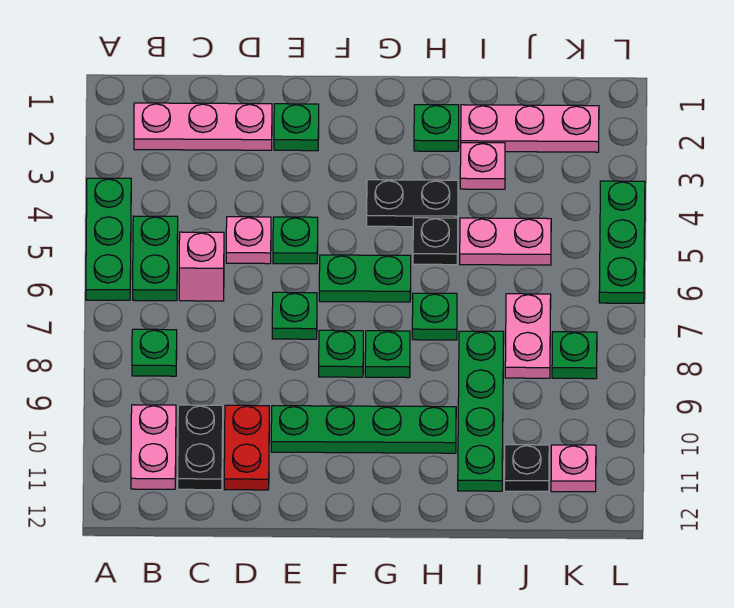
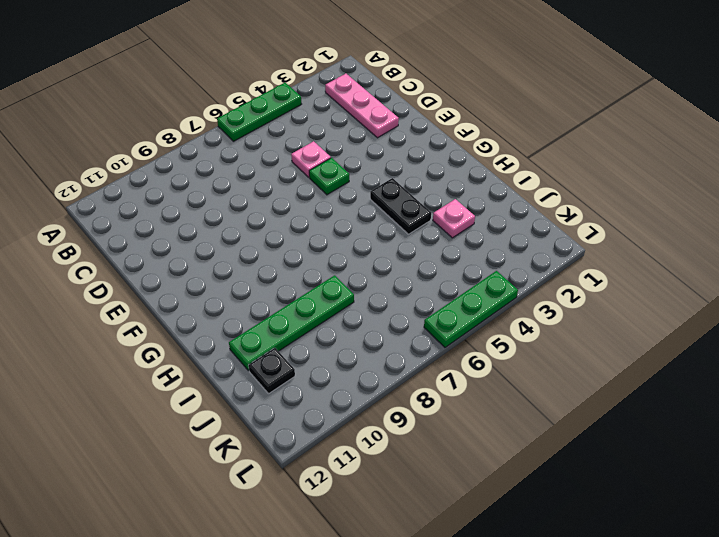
none -> green 1x2 plate [133,216,178,301]
none -> green 1x1 plate [132,329,177,376]
none -> pink 1x2 plate [131,405,176,489]

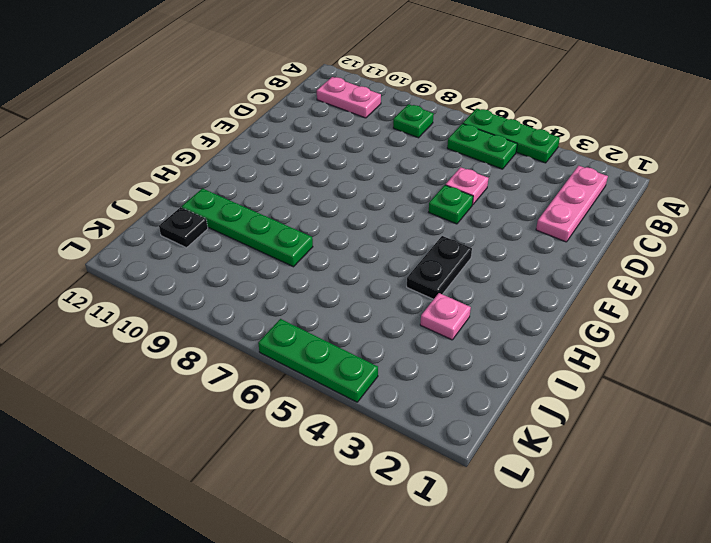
none -> pink 1x1 brick [179,232,224,301]
none -> black 1x2 plate [178,405,223,490]
none -> red 1x2 plate [224,405,269,490]

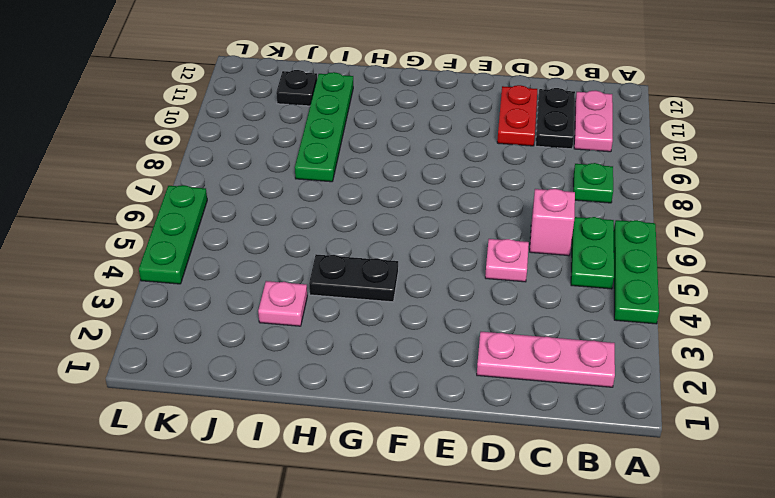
none -> green 1x1 plate [274,104,319,151]
none -> green 1x1 plate [273,217,318,264]
none -> green 1x1 plate [272,292,317,339]

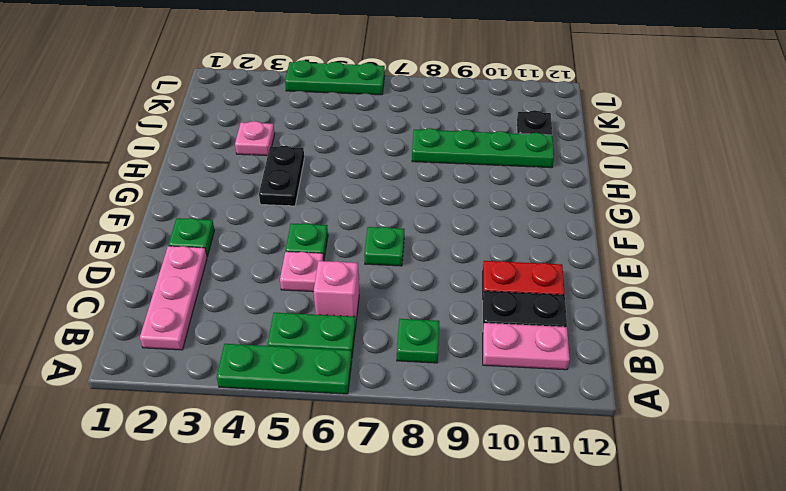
none -> green 1x4 plate [271,406,456,453]
none -> green 1x2 plate [319,255,411,302]
none -> green 1x1 plate [319,330,363,377]

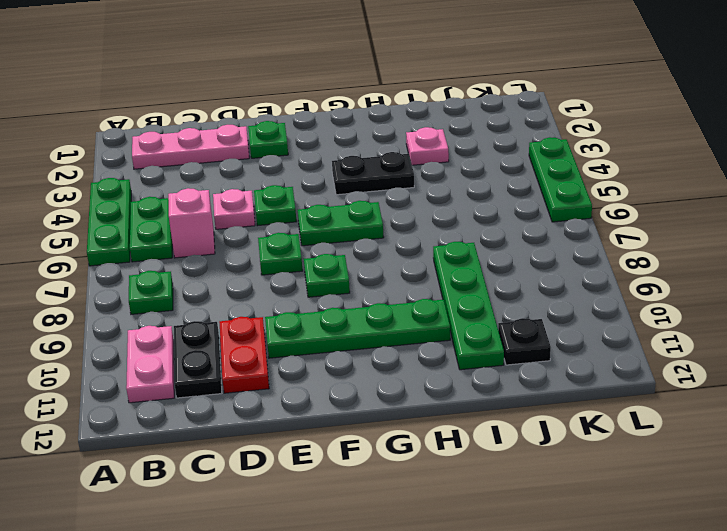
none -> green 1x1 plate [365,331,410,378]
none -> green 1x1 plate [414,105,459,151]
none -> black 1x1 plate [413,218,458,265]

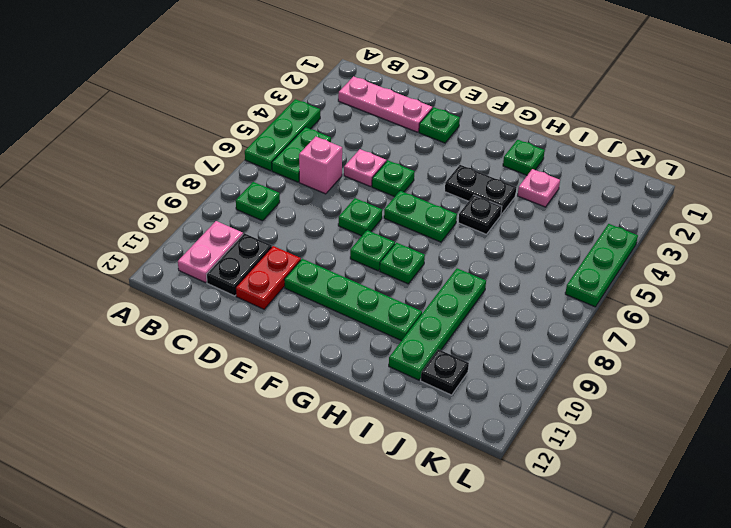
none -> green 1x1 plate [412,293,457,340]
none -> pink 1x3 plate [461,105,599,152]
none -> pink 1x2 plate [460,218,551,265]

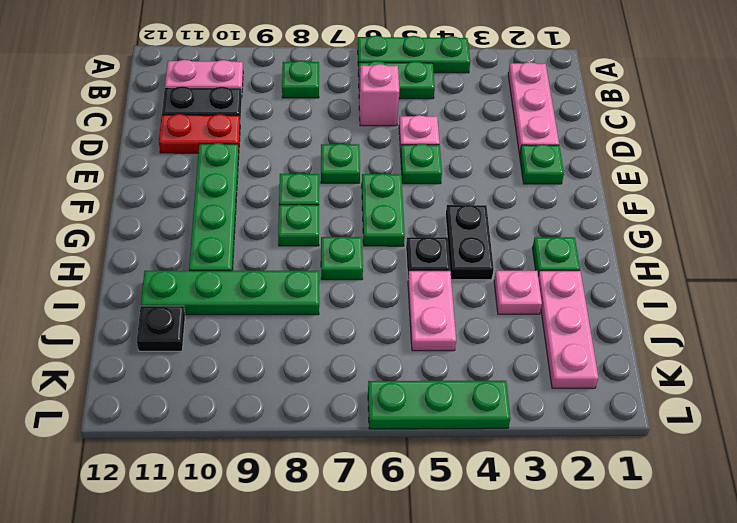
none -> pink 1x2 plate [505,294,551,378]
none -> green 1x1 plate [552,332,597,379]
none -> pink 1x1 plate [551,445,596,492]

